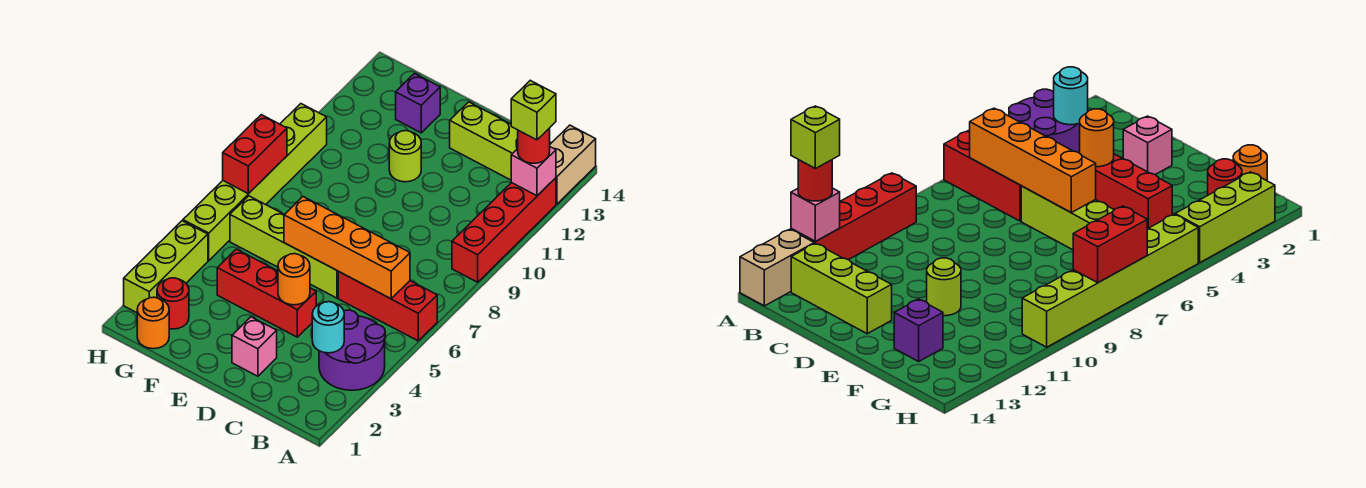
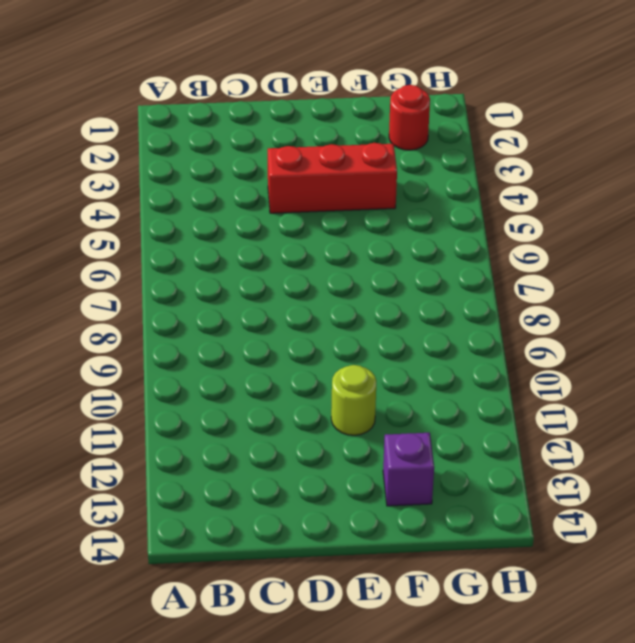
none -> purple 2x2 round brick [319,310,385,390]
none -> red 1x3 brick [338,271,437,341]
none -> red 1x4 brick [452,178,556,282]

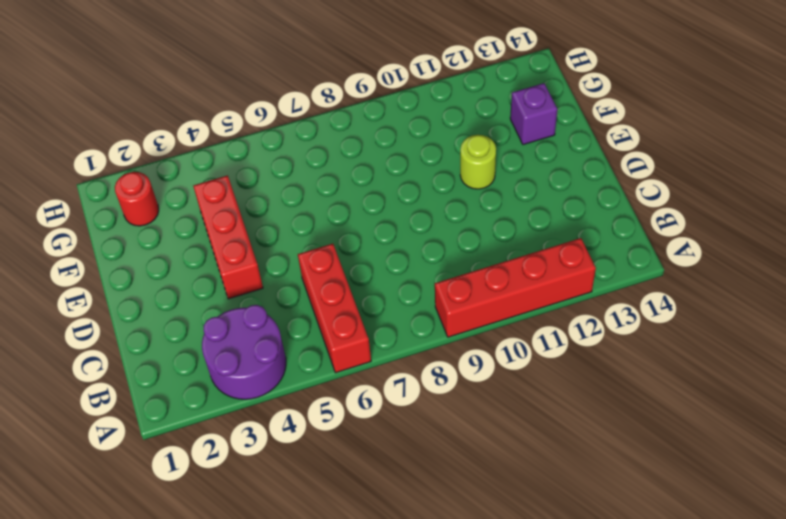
none -> tan 1x2 brick [550,125,596,204]
none -> lime 1x3 brick [450,102,518,180]
none -> pink 1x1 brick [232,317,277,376]

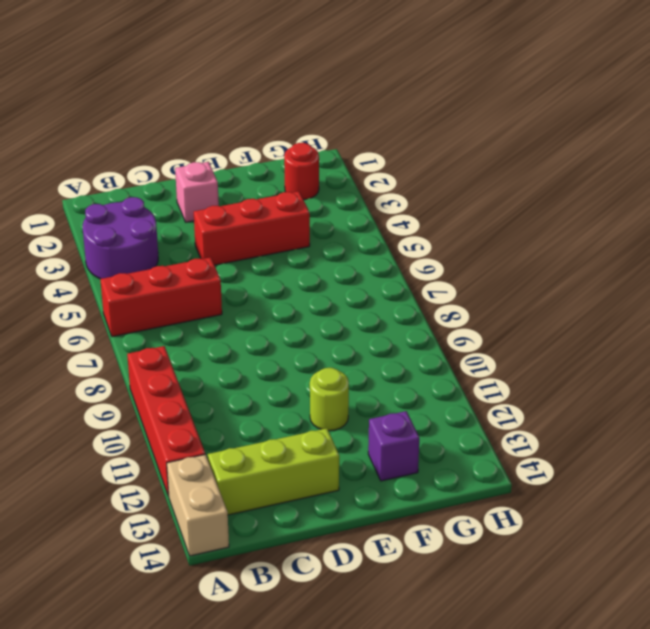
none -> lime 1x4 brick [230,196,338,298]
none -> orange 1x1 round brick [137,297,169,349]
none -> lime 1x3 brick [124,221,208,313]

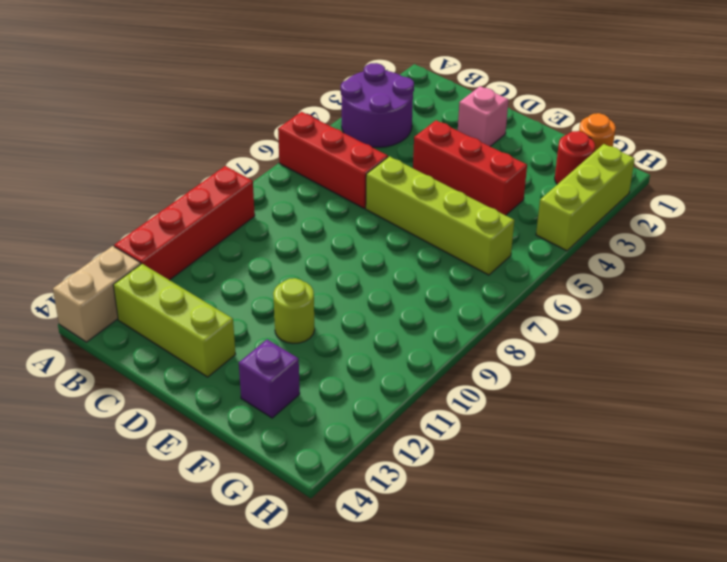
none -> lime 1x6 brick [183,104,327,261]
none -> pink 1x1 brick [511,147,556,196]
none -> cyan 1x1 round brick [312,302,344,353]

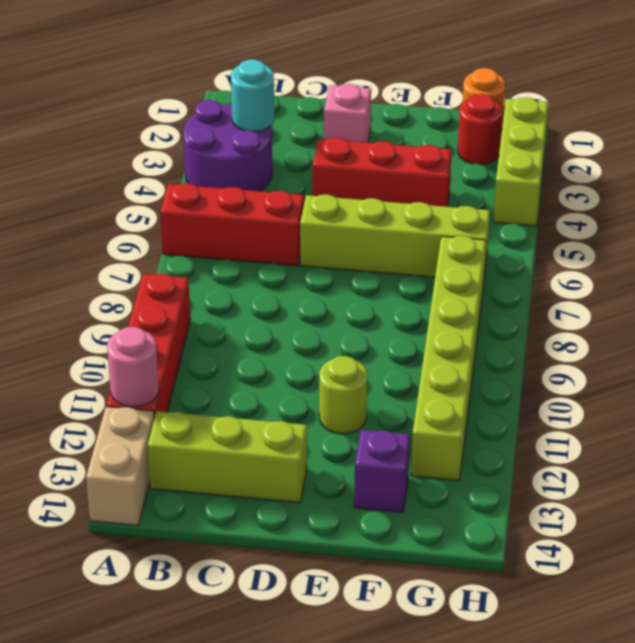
pink 1x1 round brick [107,327,159,407] -> pink 1x1 brick [511,147,556,196]
lime 1x6 brick [411,236,486,480] -> lime 1x6 brick moved to [183,104,327,261]
none -> orange 1x4 brick [284,197,410,299]
none -> orange 1x1 round brick [278,254,310,305]
none -> red 1x2 brick [223,115,287,194]

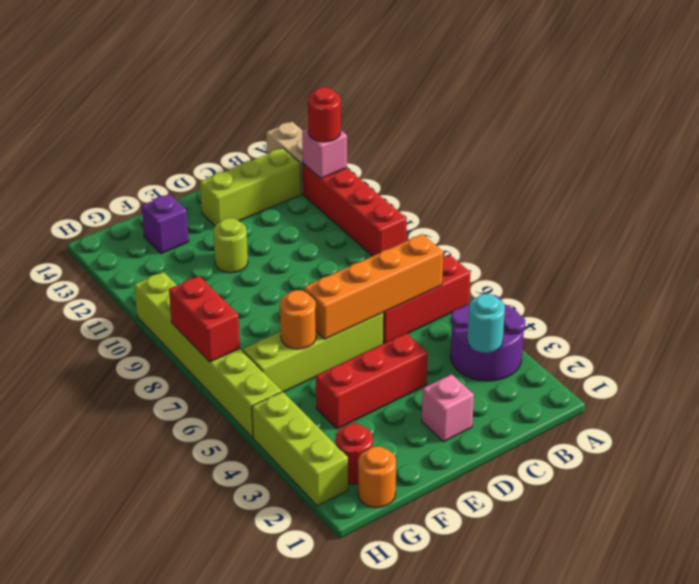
orange 1x1 round brick [280,290,316,349] -> orange 1x1 round brick moved to [278,254,310,305]
none -> lime 1x1 brick [511,80,556,140]

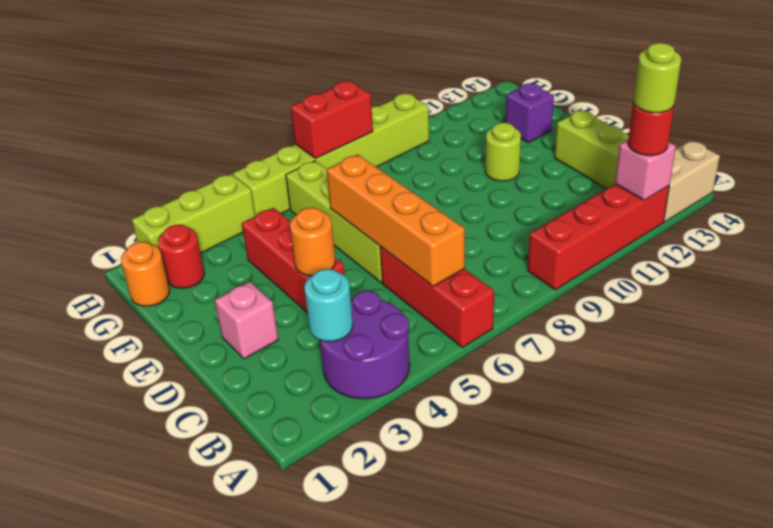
lime 1x1 round brick [633,43,681,113] -> lime 1x1 brick [511,80,556,140]

